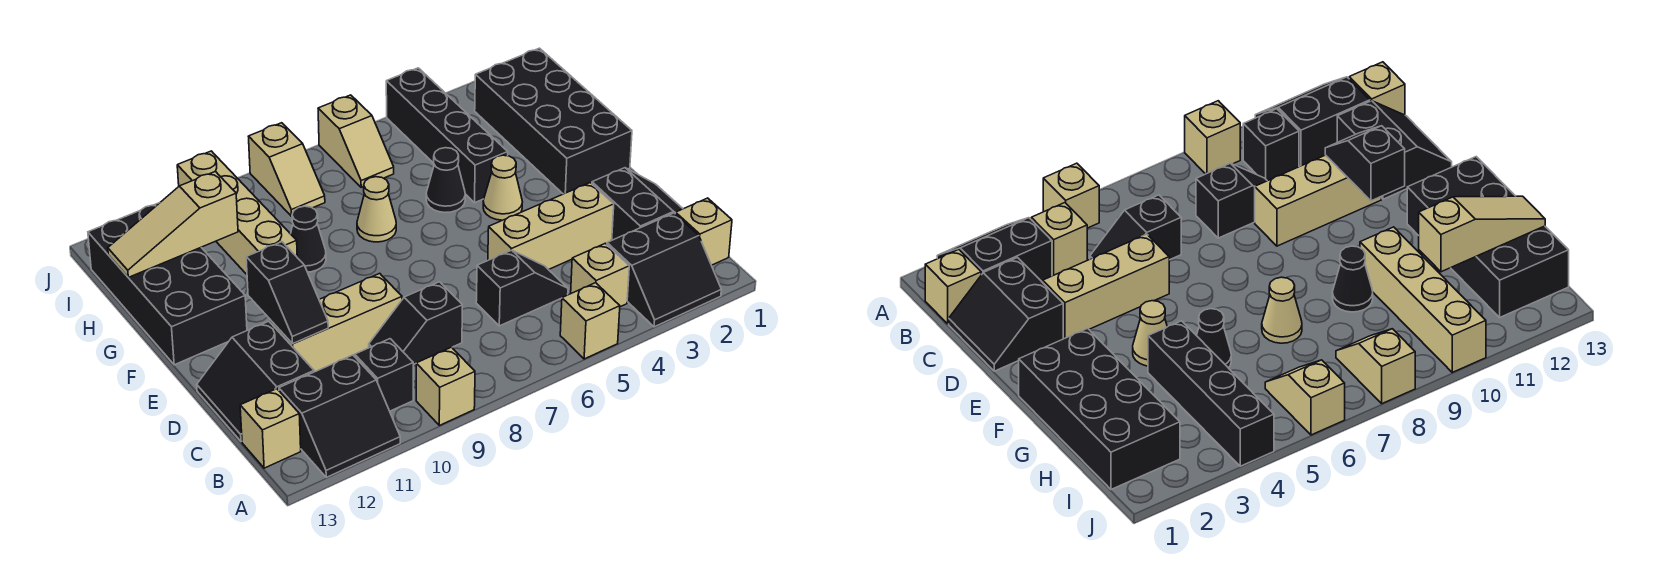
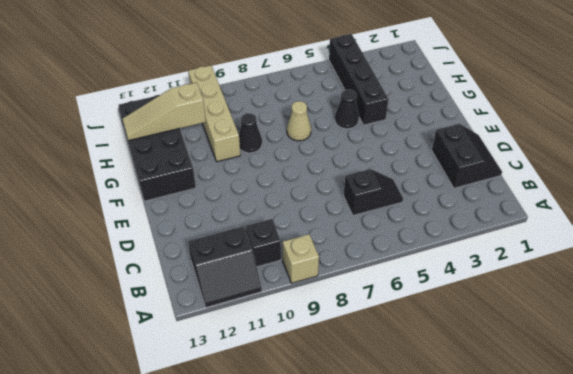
none -> black 2x2 slope [607,213,721,327]
none -> tan 1x1 brick [560,283,620,359]
none -> tan 1x1 brick [676,198,732,265]

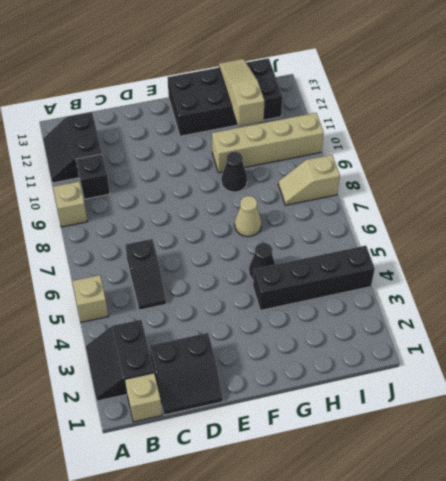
none -> tan 1x1 brick [571,243,629,307]
none -> tan 1x1 brick [240,389,301,468]
none -> black 1x2 slope [369,282,462,365]

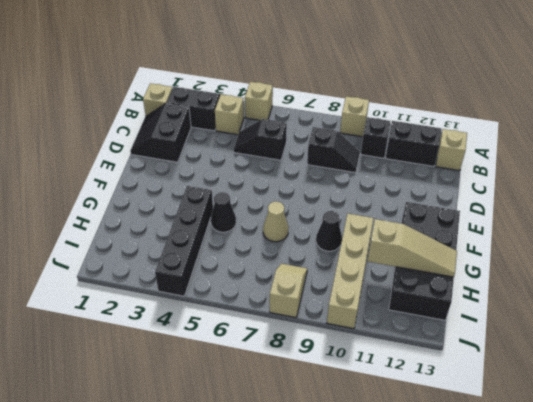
none -> black 2x2 slope [197,321,314,442]
none -> tan 1x3 brick [488,183,614,270]
none -> tan 1x3 brick [271,273,402,372]

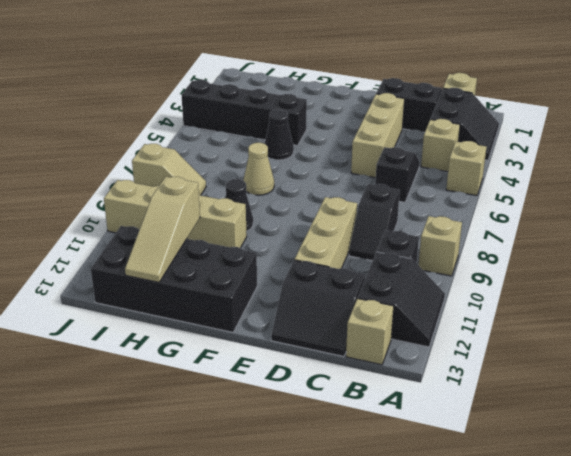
none -> black 2x4 brick [475,48,632,194]
none -> tan 1x1 cone [483,155,522,220]
none -> tan 1x2 slope [318,95,394,187]

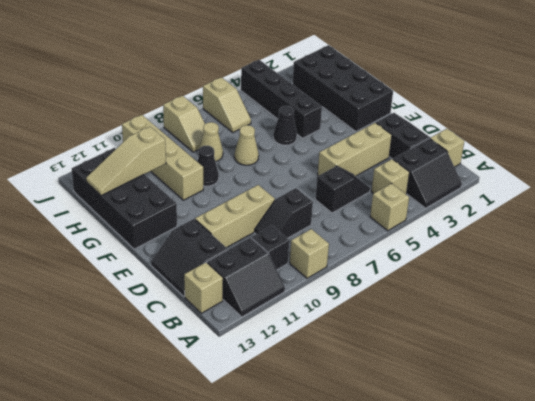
tan 1x1 cone [200,122,223,162] -> tan 1x1 cone moved to [483,155,522,220]
none -> black 1x2 slope [246,242,328,344]

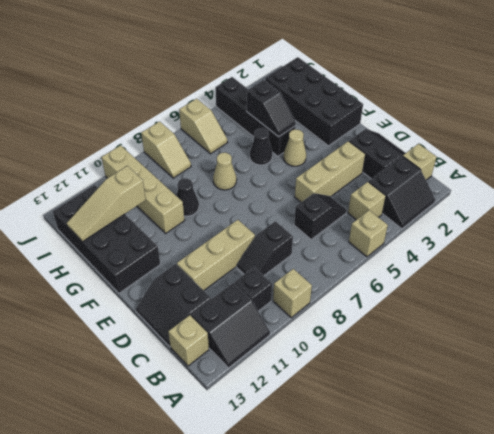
black 1x2 slope [247,80,296,137] -> black 1x2 slope moved to [246,242,328,344]

